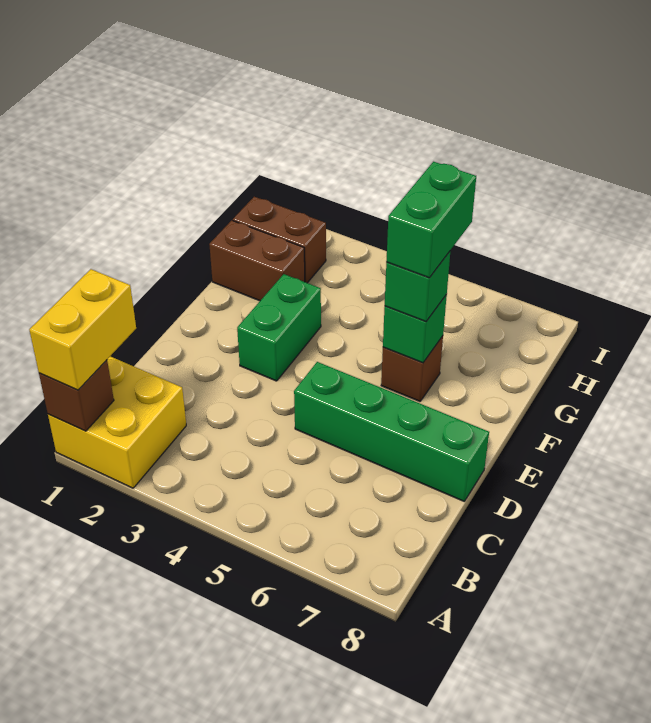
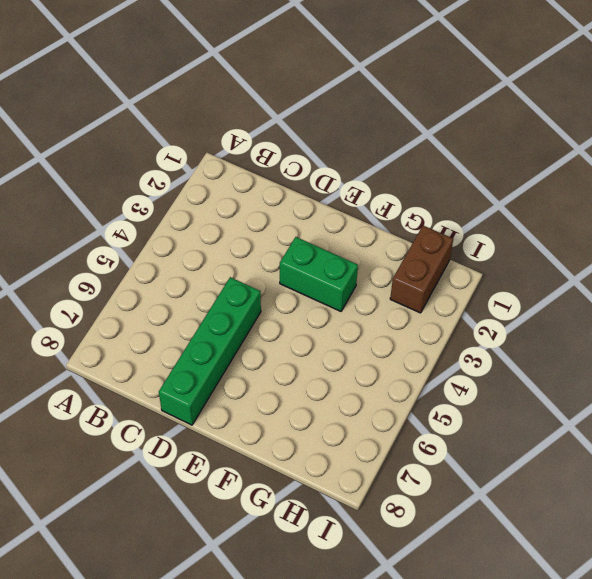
none -> yellow 2x2 brick [48,356,186,488]
none -> brown 1x1 brick [381,336,443,401]

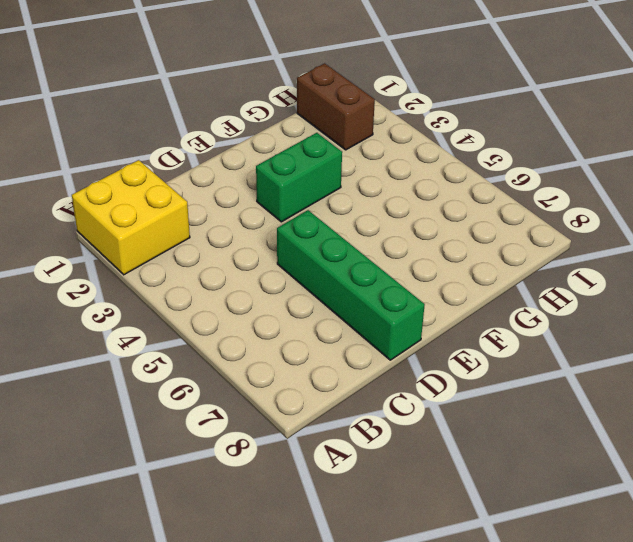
none -> brown 1x1 brick [381,336,443,401]
none -> brown 1x2 brick [209,220,305,301]

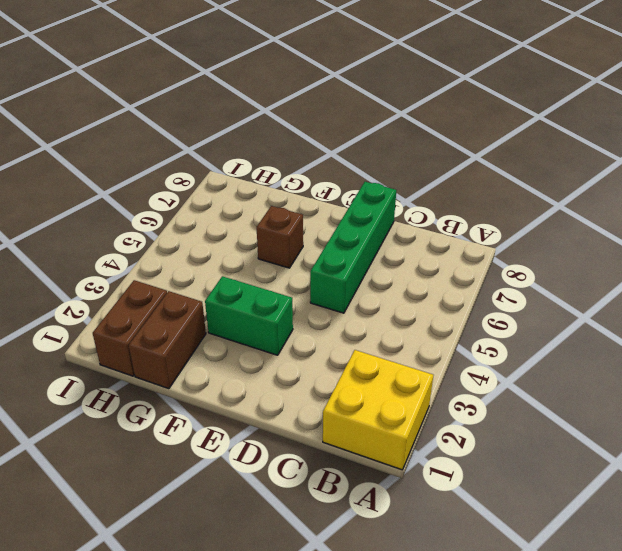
none -> brown 1x1 brick [39,360,114,431]
none -> green 1x1 brick [383,294,447,363]

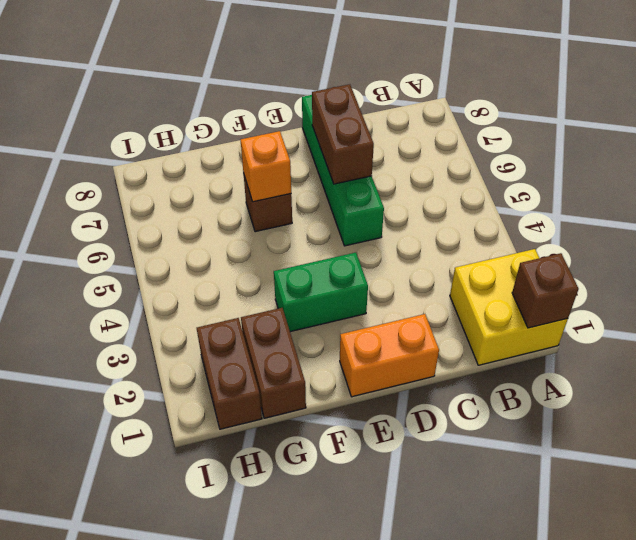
orange 1x2 brick [340,314,439,397] -> none
brown 1x2 brick [312,84,374,184] -> none
orange 1x1 brick [241,131,291,202] -> green 1x1 brick [383,294,447,363]
none -> yellow 1x2 brick [29,269,136,390]
none -> green 1x1 brick [385,252,450,322]

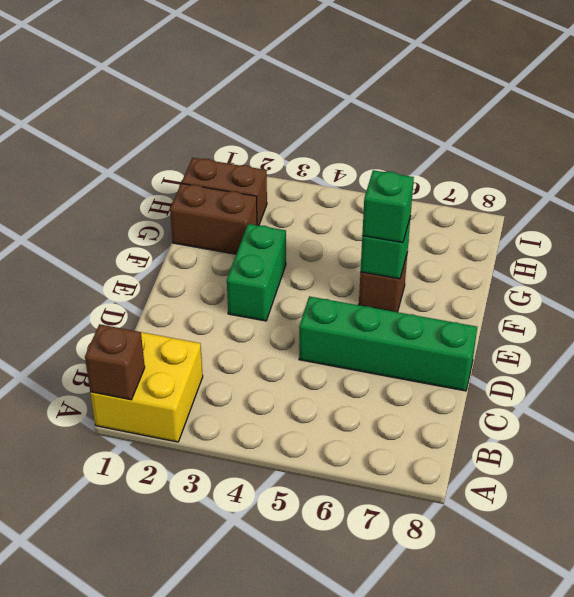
none -> yellow 1x2 brick [29,269,136,390]
none -> green 1x2 brick [386,162,476,278]

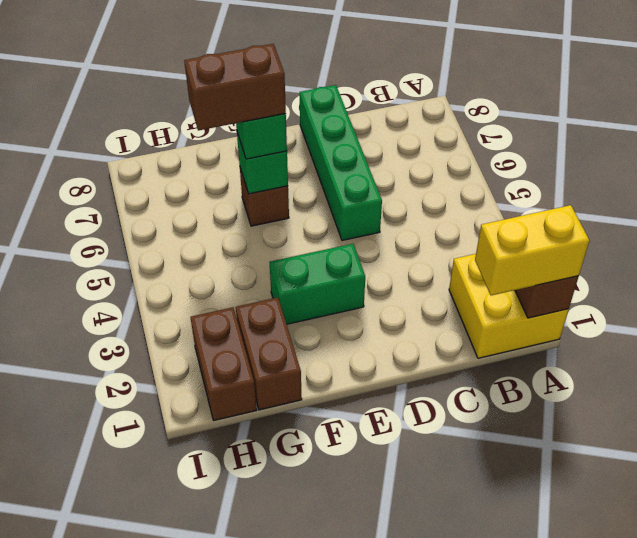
brown 1x2 brick [184,44,286,130] -> green 1x2 brick [386,162,476,278]

